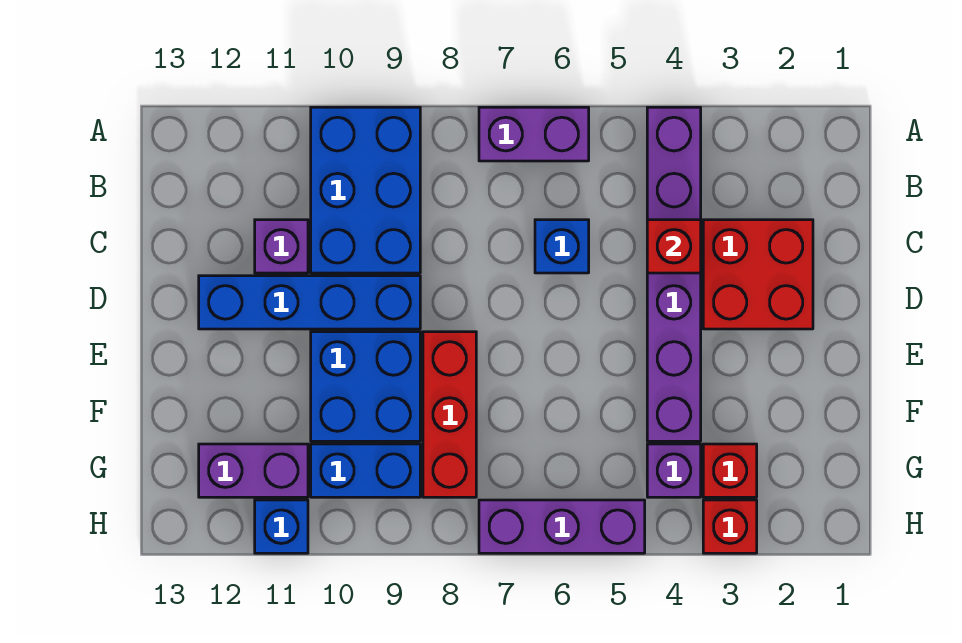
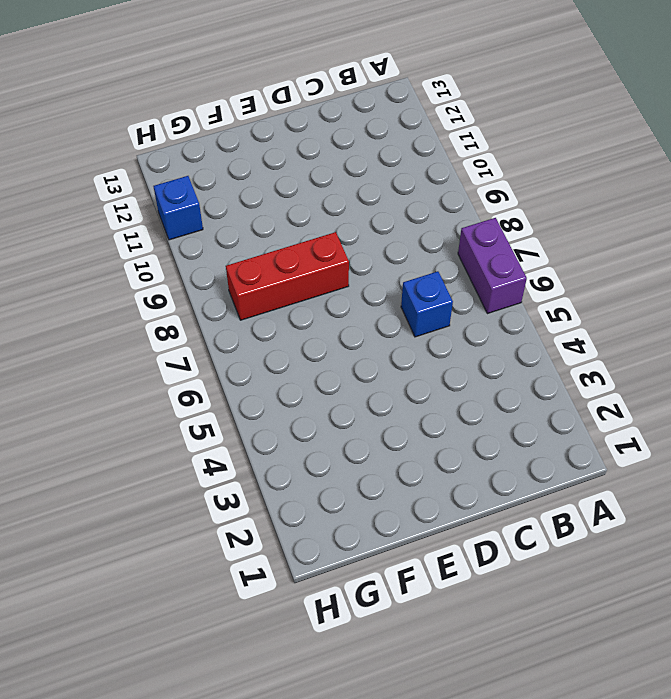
none -> purple 1x6 brick [647,107,701,441]
none -> blue 2x3 brick [311,107,420,273]
none -> red 2x2 brick [703,220,813,329]

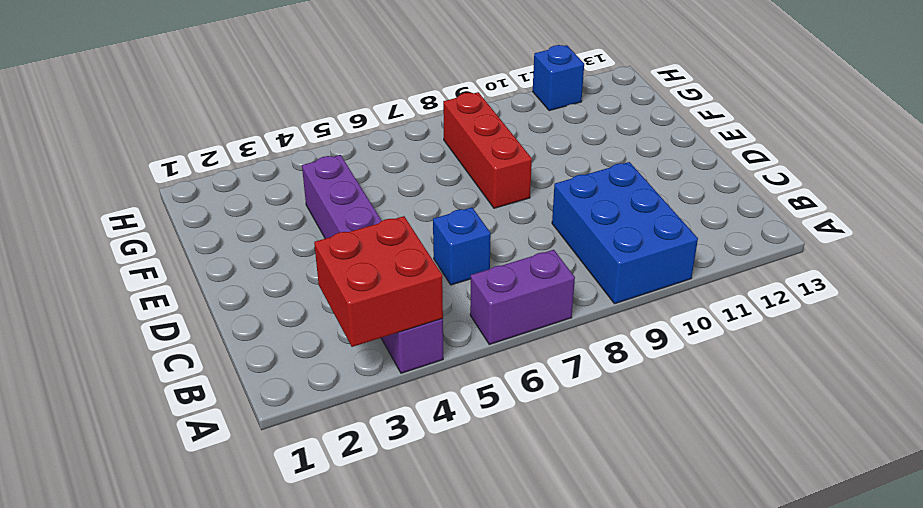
red 2x2 brick [314,216,443,347] -> red 2x2 brick moved to [703,220,813,329]
none -> purple 1x1 brick [255,220,308,273]
none -> blue 1x4 brick [199,276,420,329]
none -> blue 2x2 brick [311,332,420,441]

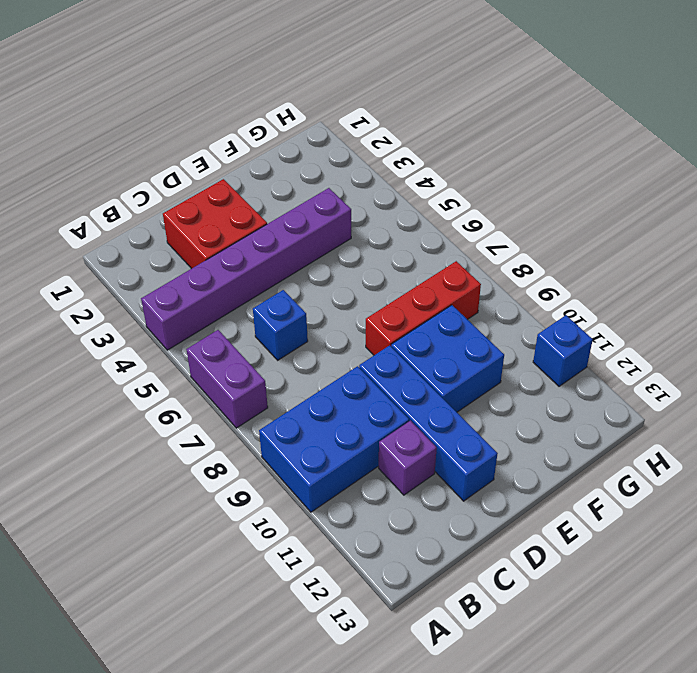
none -> red 1x1 brick [703,444,757,497]
none -> purple 1x1 brick [647,444,701,497]
none -> blue 1x2 brick [311,444,420,497]

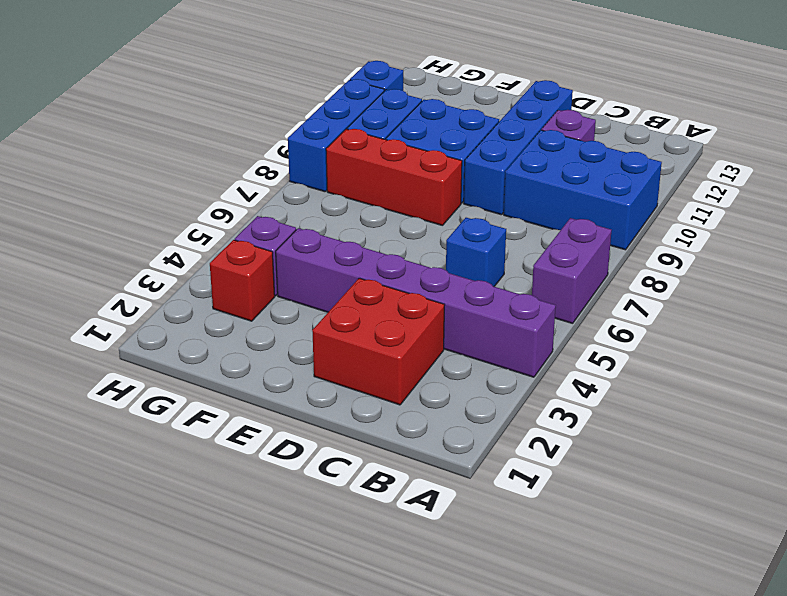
blue 1x3 brick [288,79,384,192] -> none
none -> purple 1x2 brick [199,444,308,497]
none -> red 1x1 brick [703,500,757,553]
none -> purple 1x3 brick [479,500,645,553]

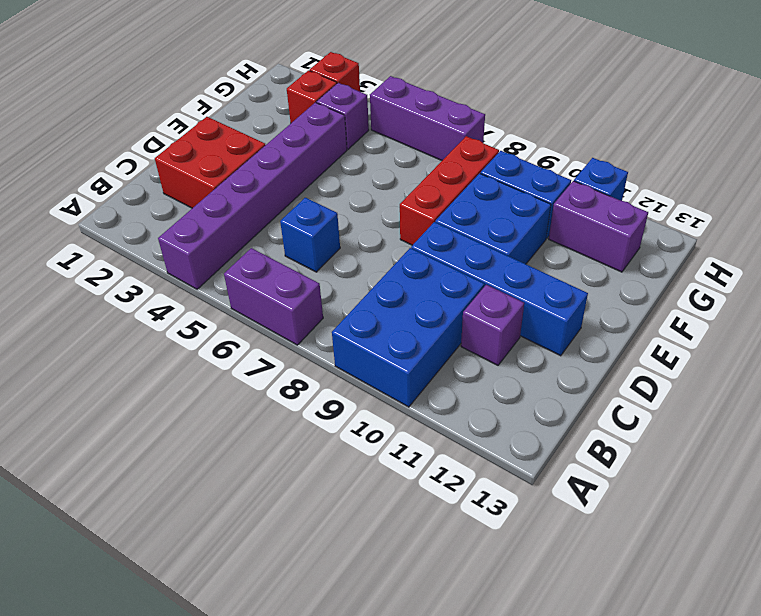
none -> red 1x1 brick [647,220,701,273]

